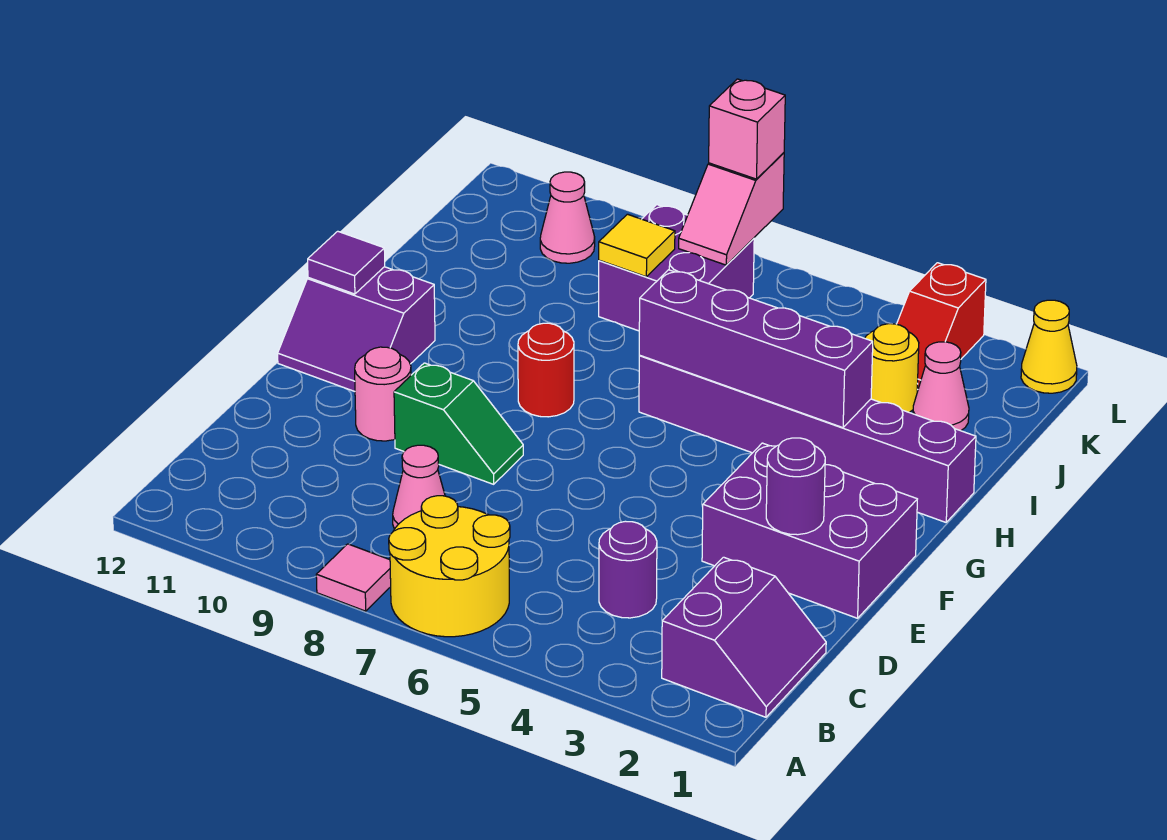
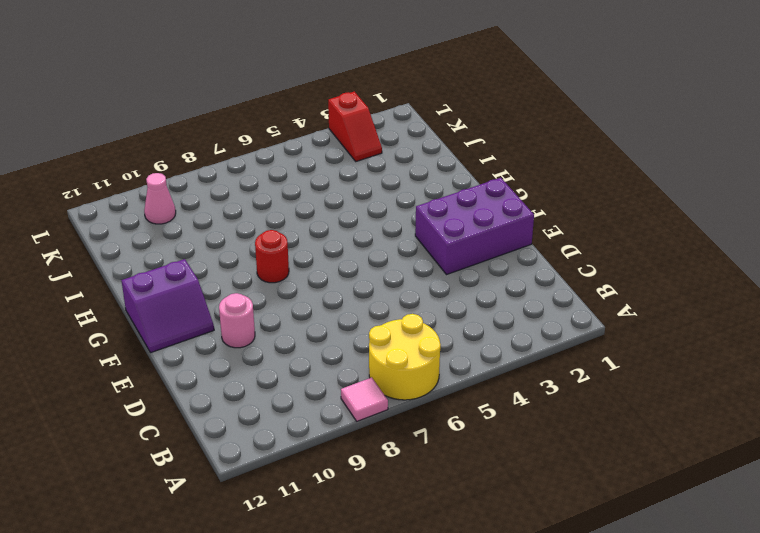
none -> purple 2x2 slope [662,557,826,717]
none -> purple 1x1 round brick [599,521,657,618]
none -> pink 1x1 cone [393,445,445,529]

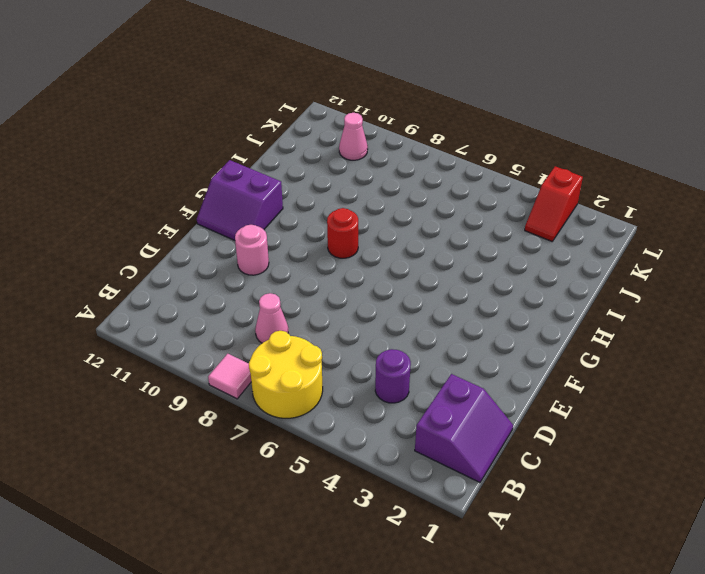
none -> purple 2x3 brick [702,443,917,618]
none -> green 1x2 slope [394,363,523,484]
none -> purple 1x6 brick [639,355,976,522]

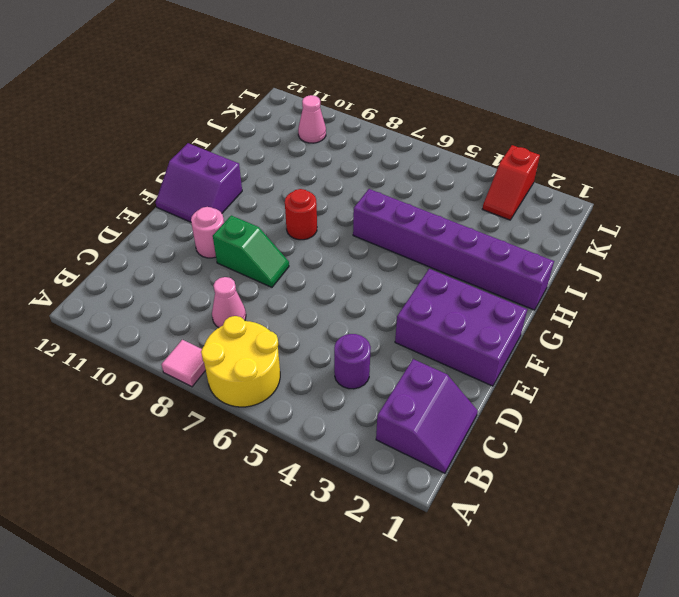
none -> pink 1x1 cone [913,342,969,431]
none -> yellow 1x1 round brick [865,324,919,412]
none -> purple 2x2 brick [599,205,754,331]

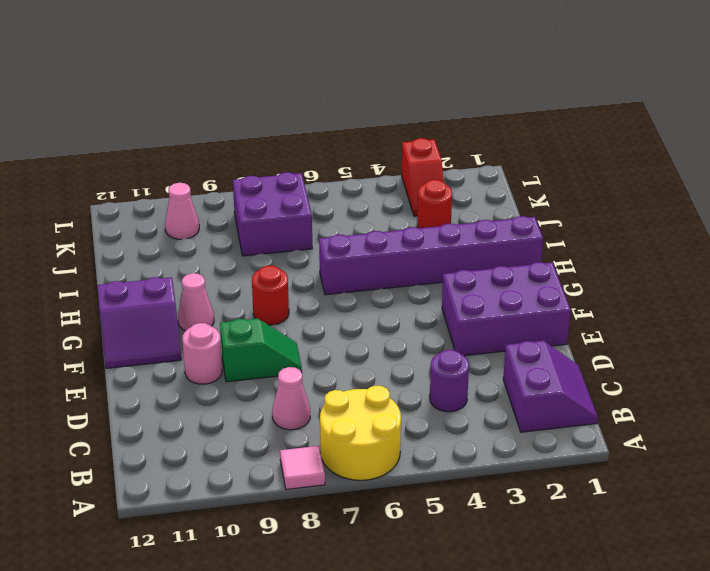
pink 1x1 cone [178,273,214,331] -> pink 1x1 cone moved to [913,342,969,431]
red 1x1 round brick [417,180,452,228] -> yellow 1x1 round brick [865,324,919,412]
none -> yellow 1x1 cone [1021,300,1077,393]
none -> purple 1x1 round brick [766,438,825,535]
none -> purple 1x1 tile [308,231,385,294]

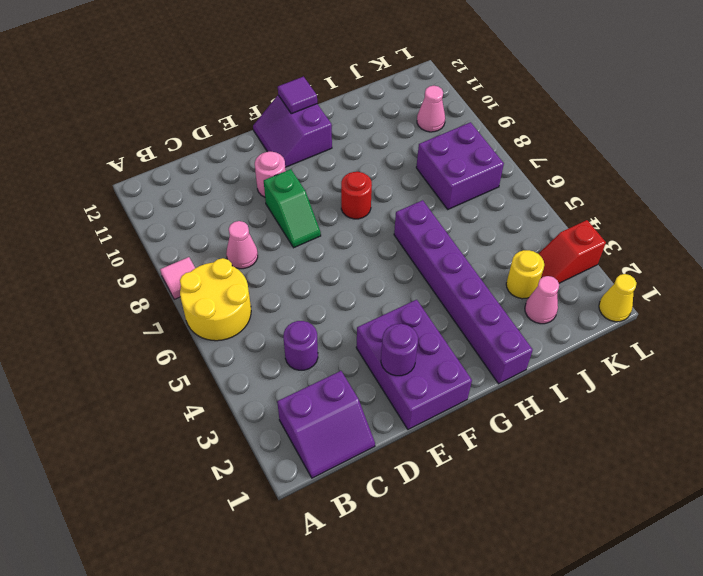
none -> purple 1x4 brick [639,270,873,428]
none -> yellow 1x1 tile [599,214,675,277]
none -> pink 1x2 slope [679,153,784,265]

